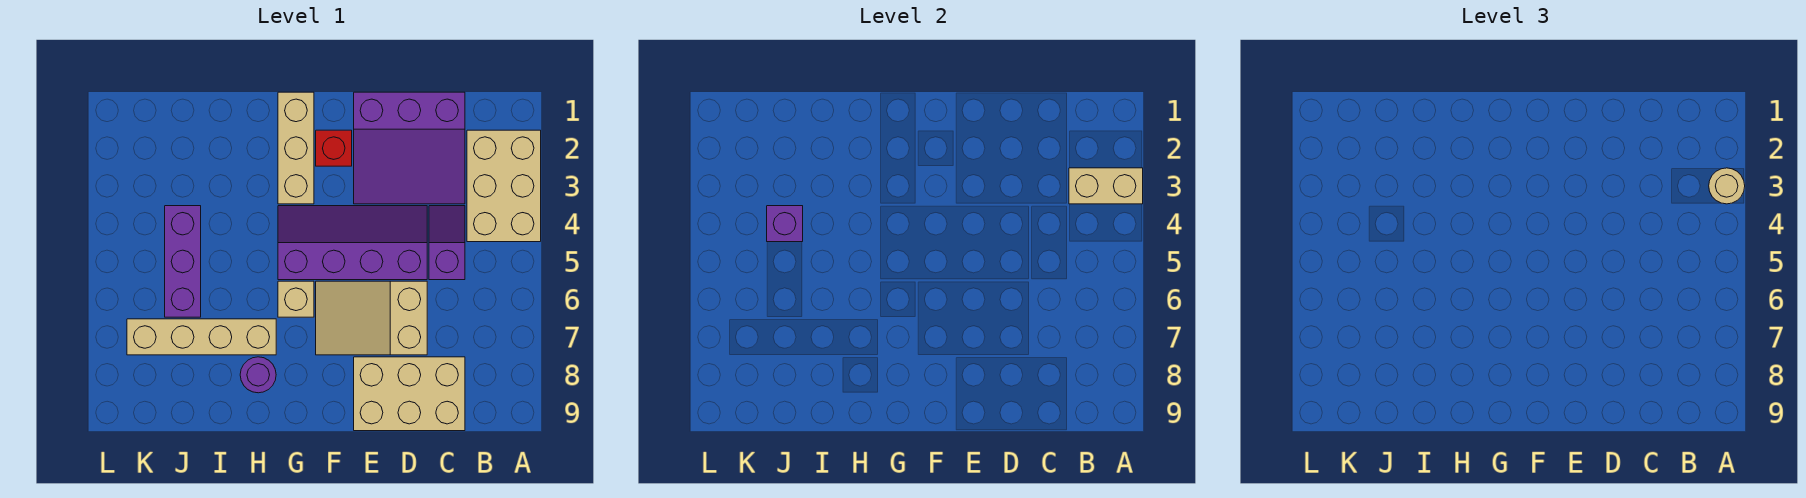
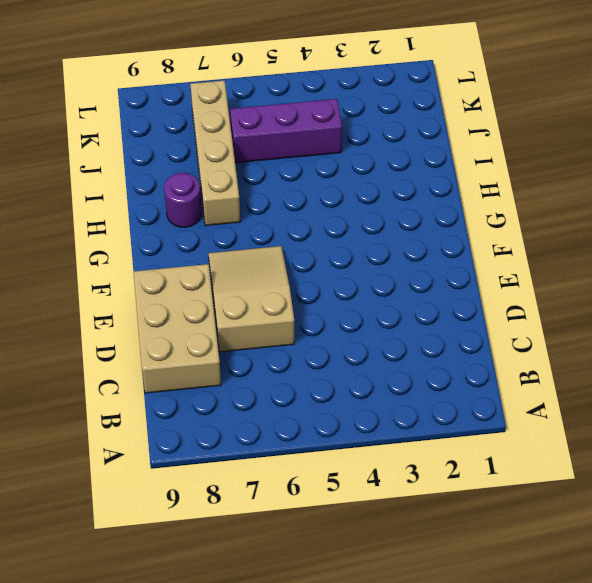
none -> tan 2x3 brick [467,130,541,242]
none -> purple 3x3 slope [354,92,465,204]
none -> purple 1x2 slope [429,206,465,280]

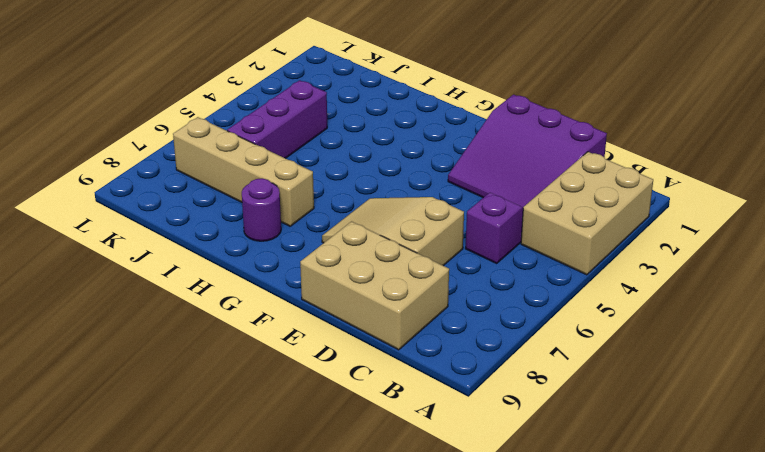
none -> purple 2x4 slope [278,206,427,280]
none -> red 1x1 brick [316,130,352,166]
none -> tan 1x3 brick [278,92,314,204]

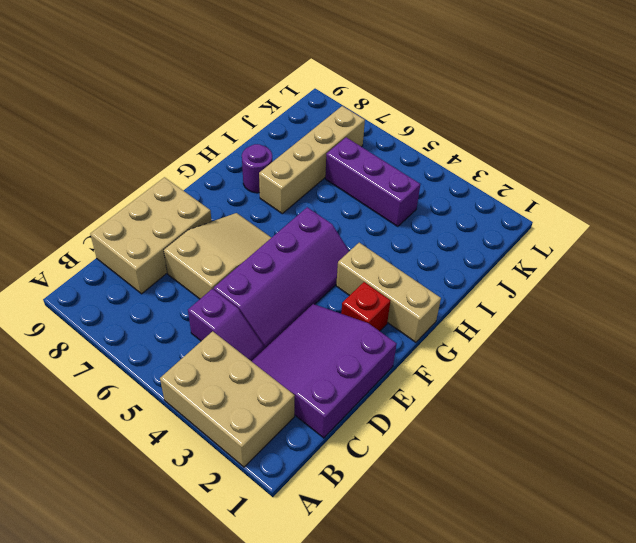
none -> tan 1x1 brick [278,281,314,317]
none -> tan 1x2 brick [1069,168,1143,204]
none -> purple 1x1 brick [767,206,803,242]

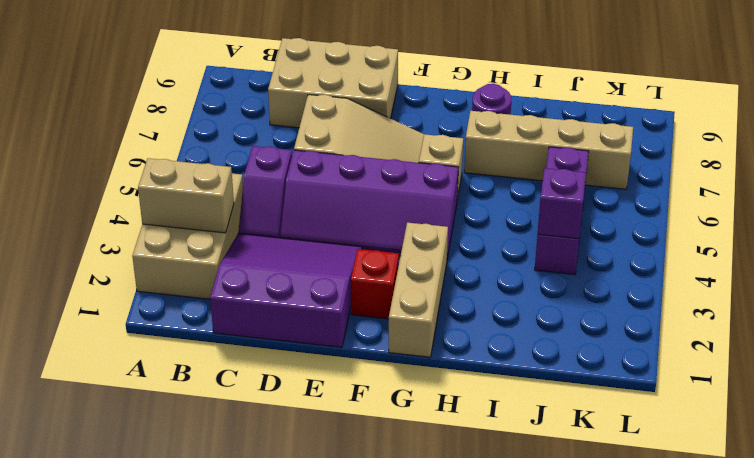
none -> tan 1x1 round brick [1709,168,1745,204]

